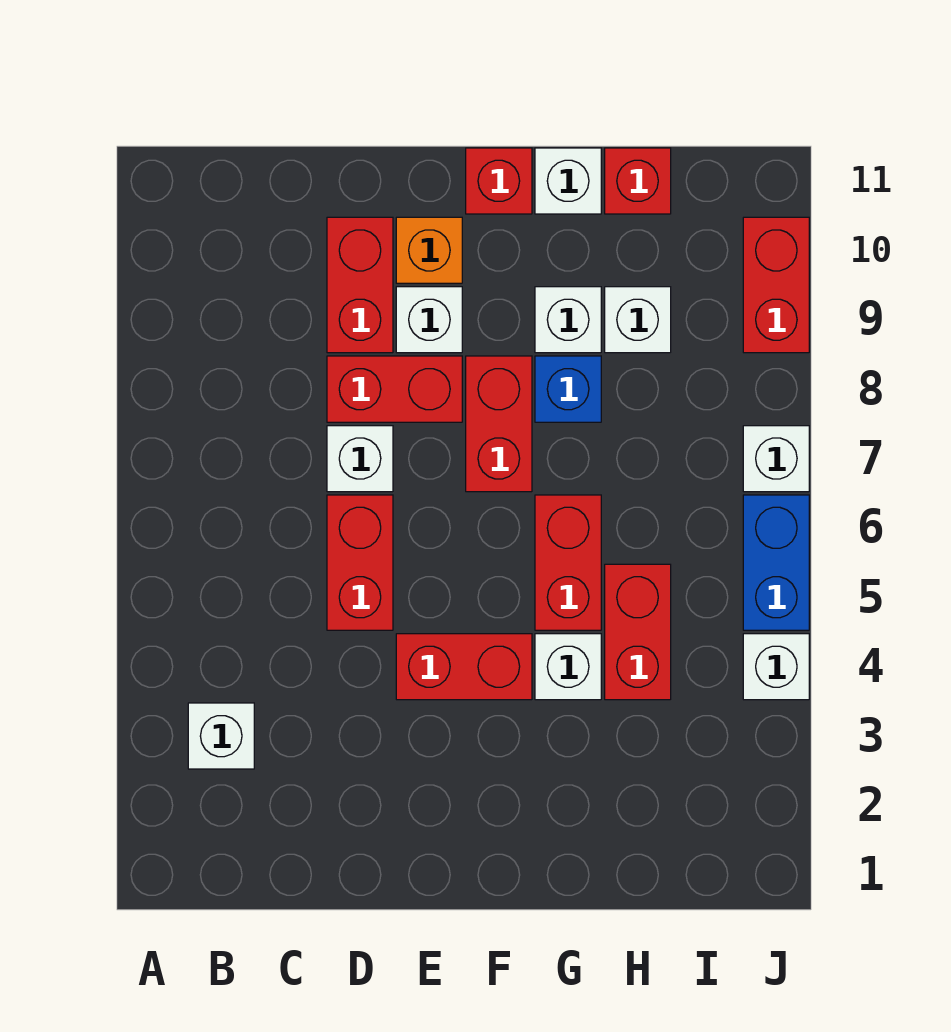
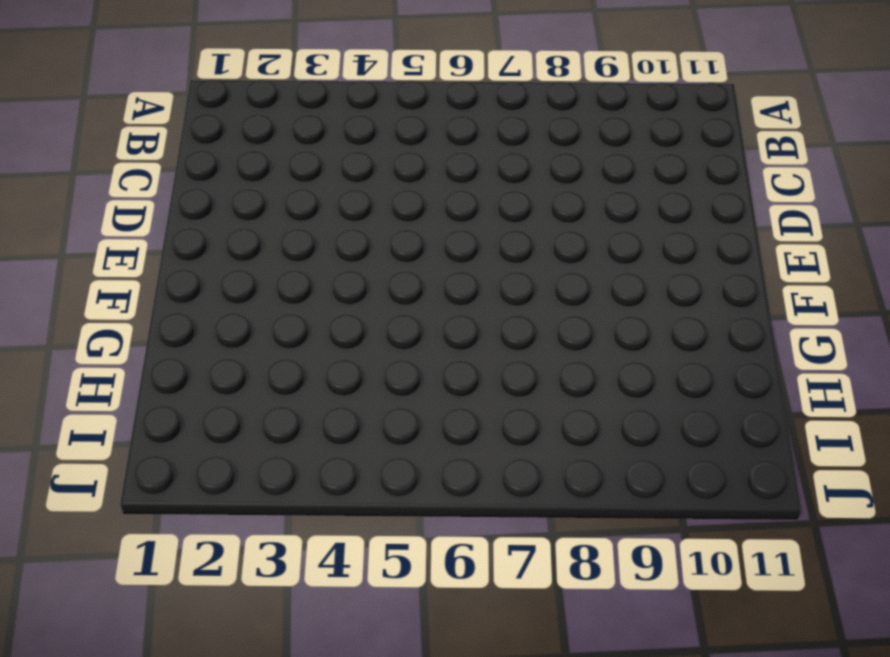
none -> white 1x1 brick [188,703,254,769]
none -> red 1x2 brick [327,495,393,630]
none -> white 1x1 brick [327,426,393,492]

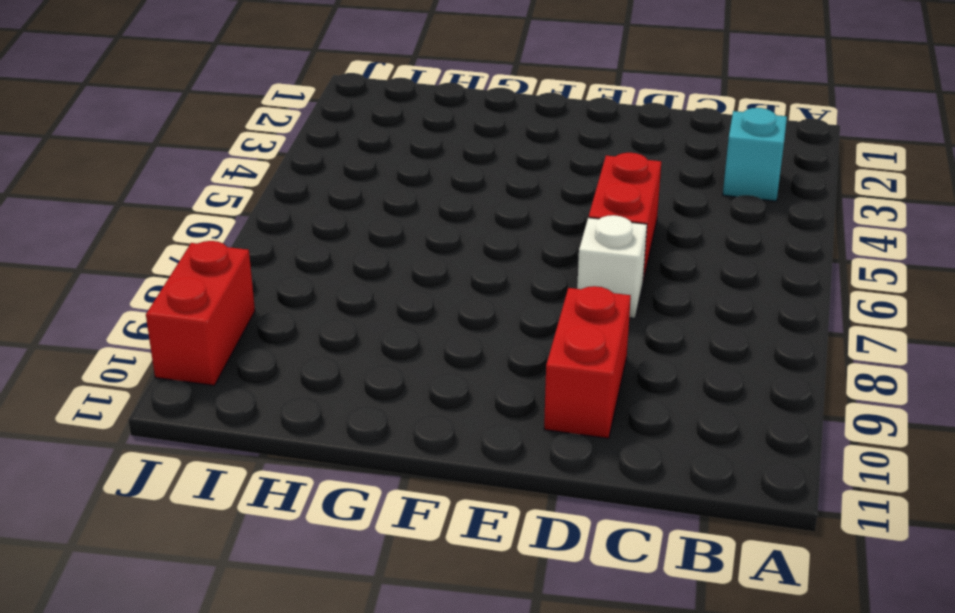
cyan 1x1 brick [723,108,787,201] -> white 1x1 brick [188,703,254,769]
none -> red 1x2 brick [327,356,462,422]
none -> red 1x2 brick [396,634,532,700]
none -> white 1x1 brick [396,287,462,353]

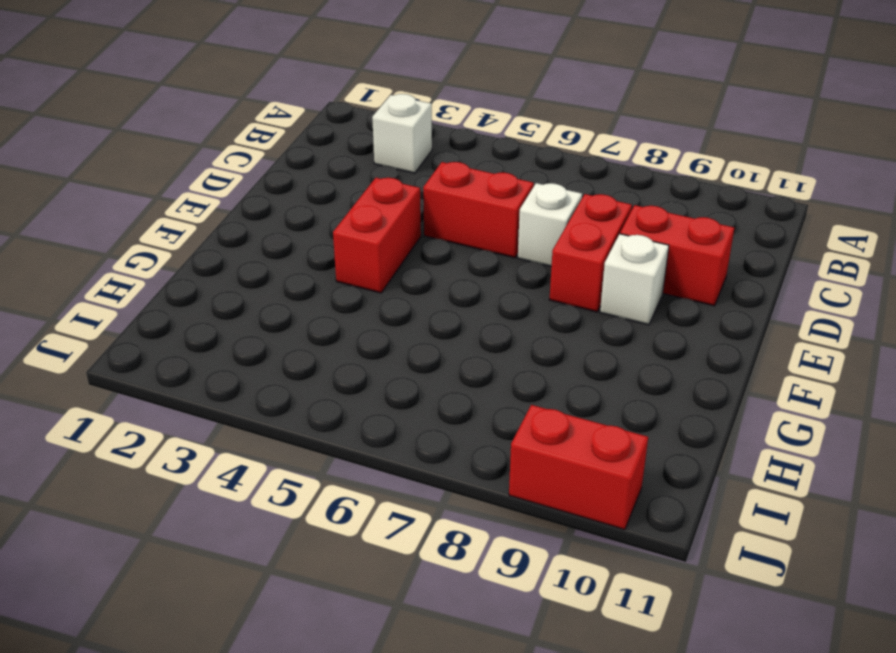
none -> orange 1x1 brick [396,217,462,283]
none -> red 1x2 brick [466,356,532,492]
none -> red 1x1 brick [466,148,532,214]

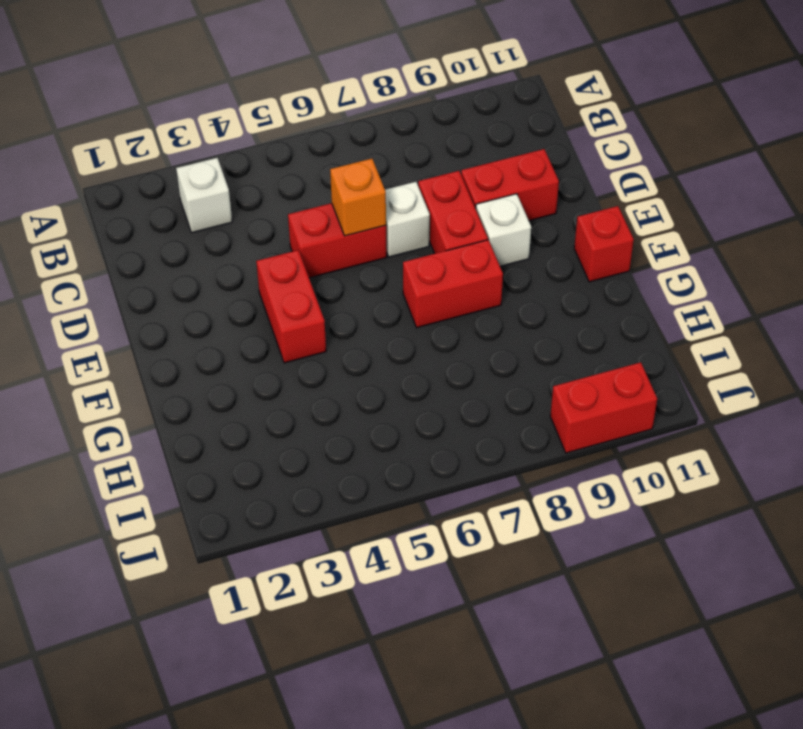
orange 1x1 brick [330,159,386,236] -> orange 1x1 brick moved to [396,217,462,283]
none -> white 1x1 brick [535,634,601,700]
none -> red 1x2 brick [535,495,601,630]
none -> blue 1x1 brick [535,356,601,422]

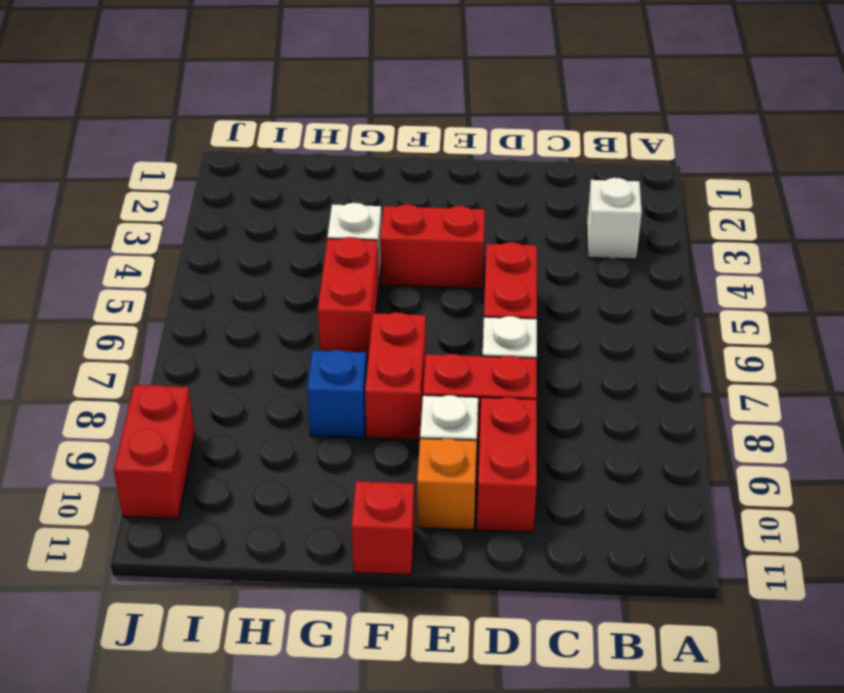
none -> white 1x1 brick [535,287,601,353]
none -> white 1x1 brick [535,148,601,214]
none -> red 1x2 brick [605,564,671,700]

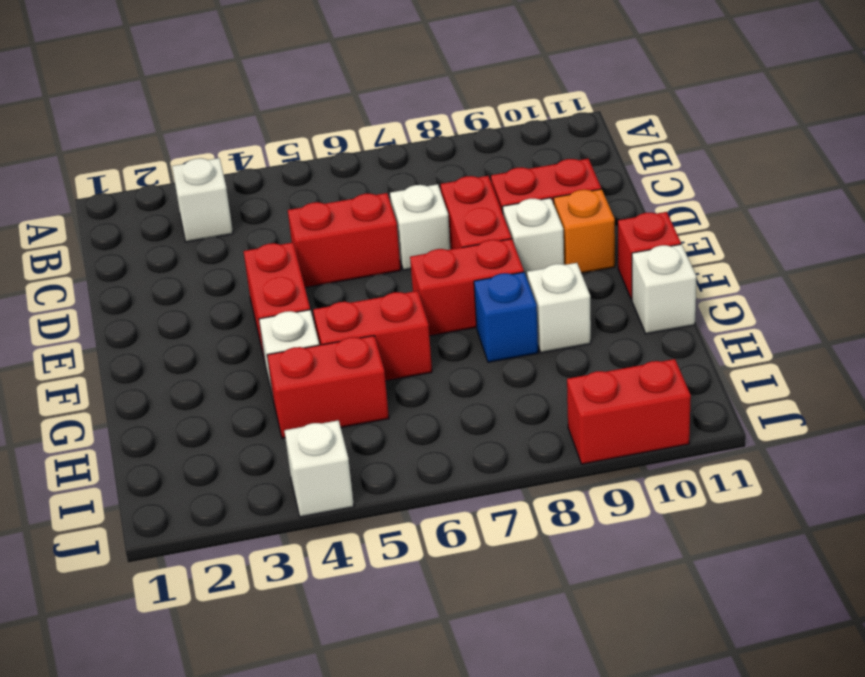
none -> white 1x1 brick [605,287,671,353]
none -> red 1x1 brick [605,148,671,214]
none -> blue 1x2 brick [743,495,809,630]

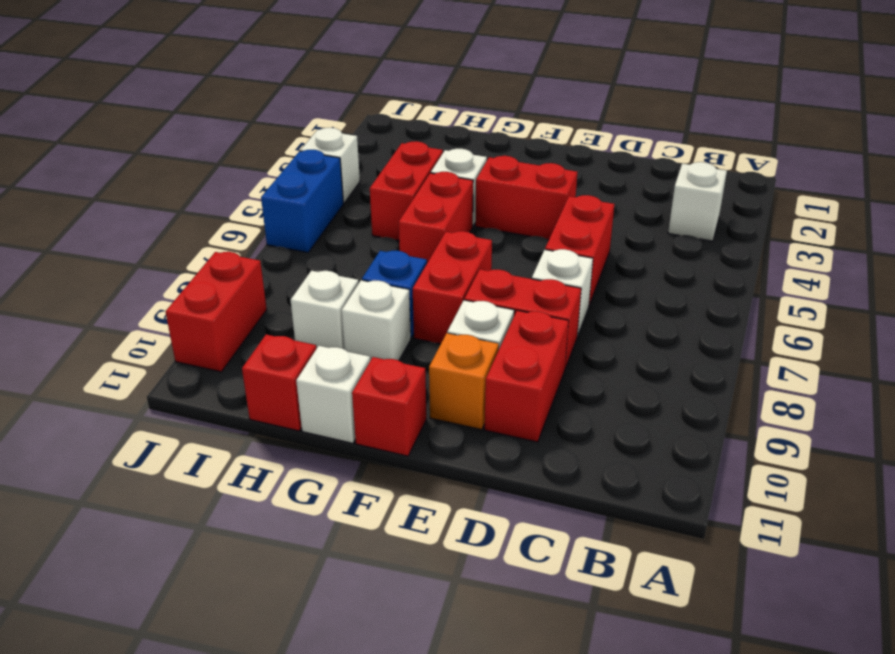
none -> white 1x1 brick [743,426,809,492]

